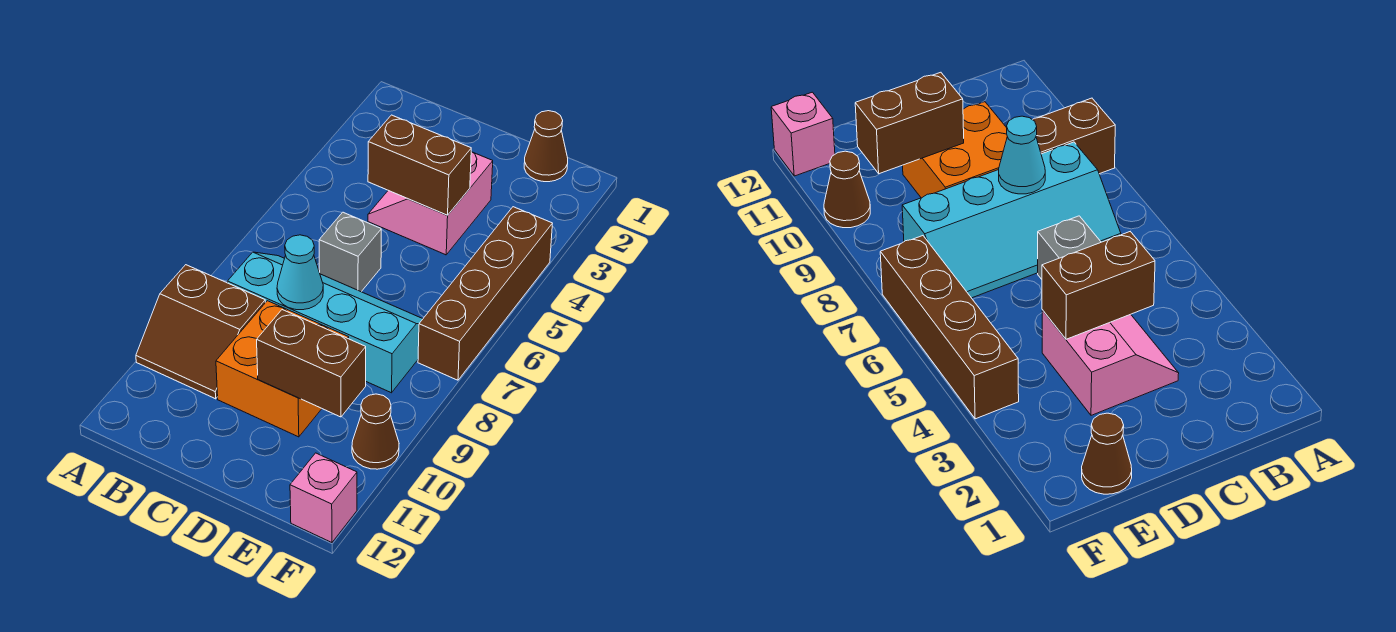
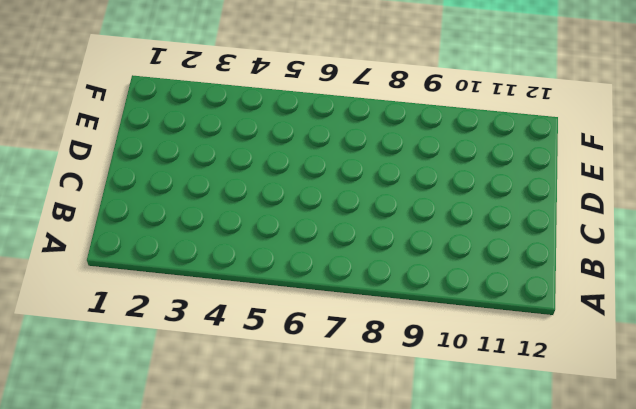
none -> brown 2x2 slope [136,265,265,399]
none -> cyan 2x4 slope [228,252,422,393]
none -> pink 2x2 slope [368,152,493,255]

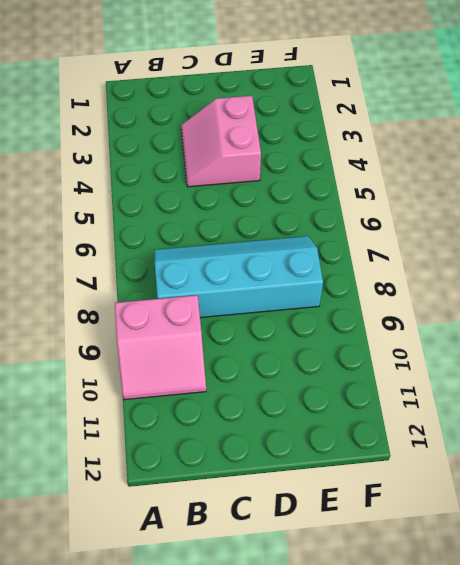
pink 2x2 slope [115,295,206,400] -> brown 2x2 slope [136,265,265,399]
none -> grey 1x1 brick [319,212,381,292]
none -> orange 2x2 brick [216,301,349,437]
none -> brown 1x1 cone [524,111,568,182]

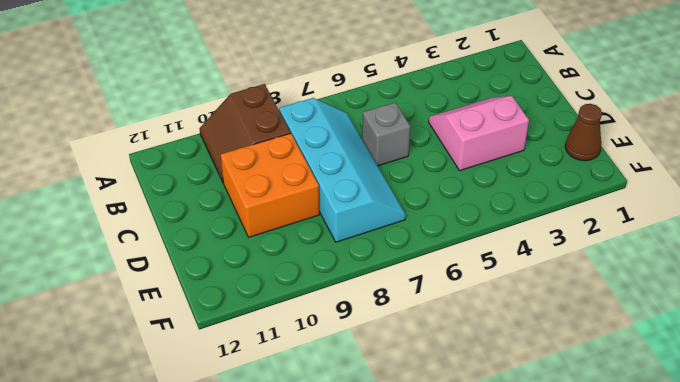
none -> brown 1x4 brick [418,207,552,380]
none -> brown 1x1 cone [352,394,399,469]
none -> pink 1x1 brick [290,453,357,543]

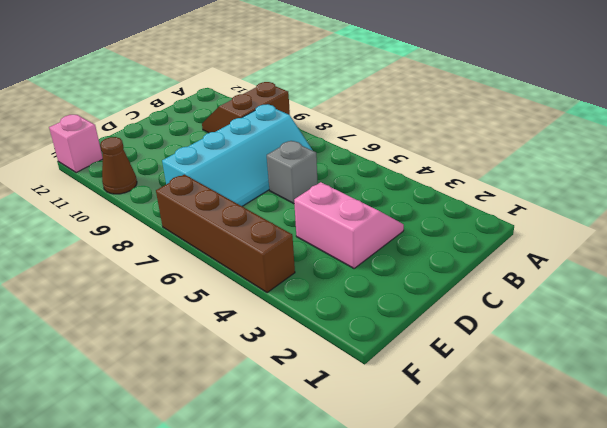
none -> orange 2x2 brick [216,301,349,437]
none -> brown 1x1 cone [524,111,568,182]
none -> brown 1x2 brick [368,115,471,215]

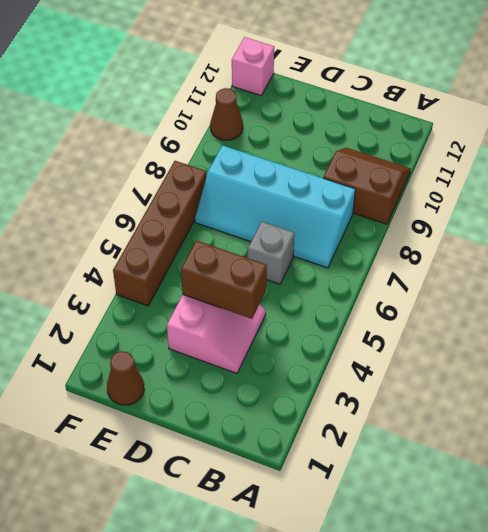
none -> orange 2x2 brick [216,301,349,437]
none -> cyan 1x1 cone [277,235,323,310]
none -> brown 1x2 brick [257,310,366,417]

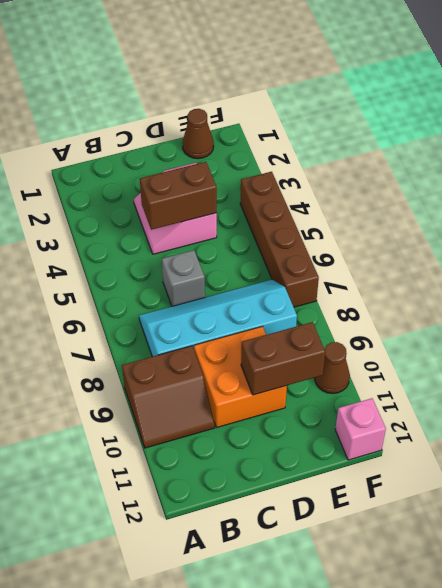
none -> cyan 1x1 cone [277,235,323,310]

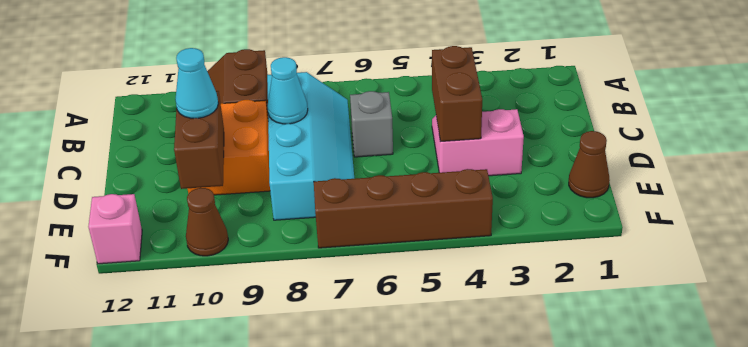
cyan 1x1 cone [175,48,218,118] -> none

